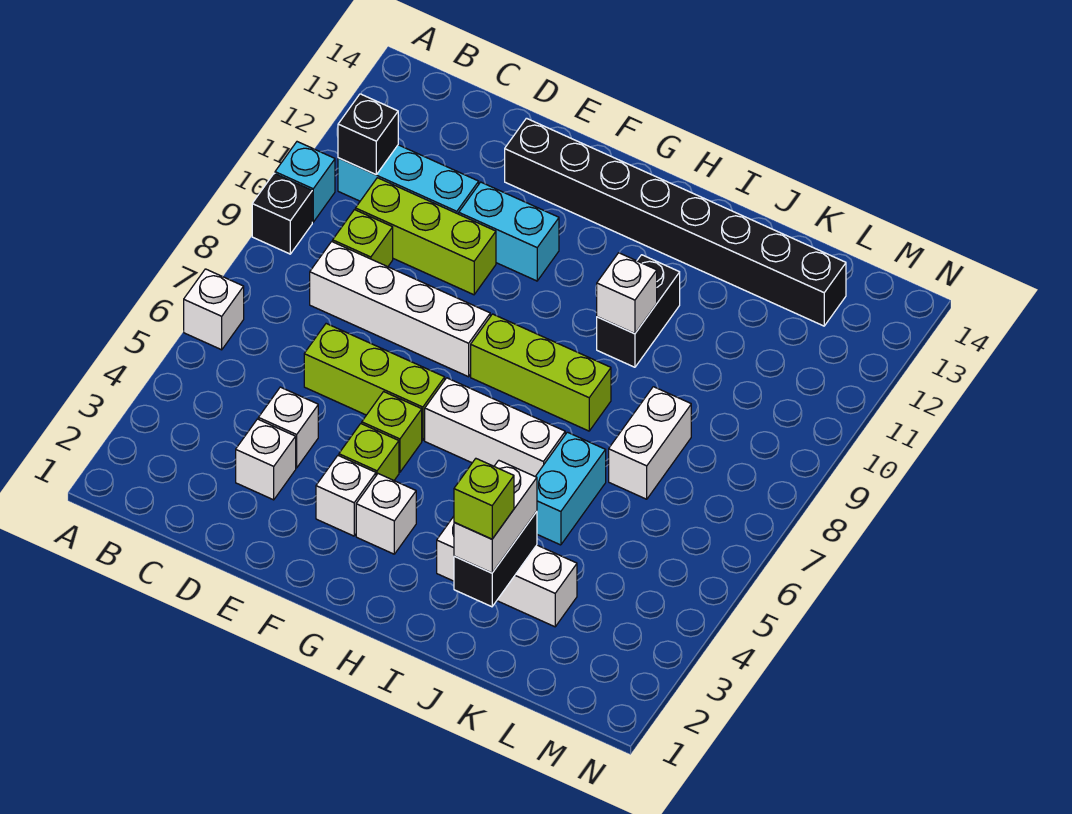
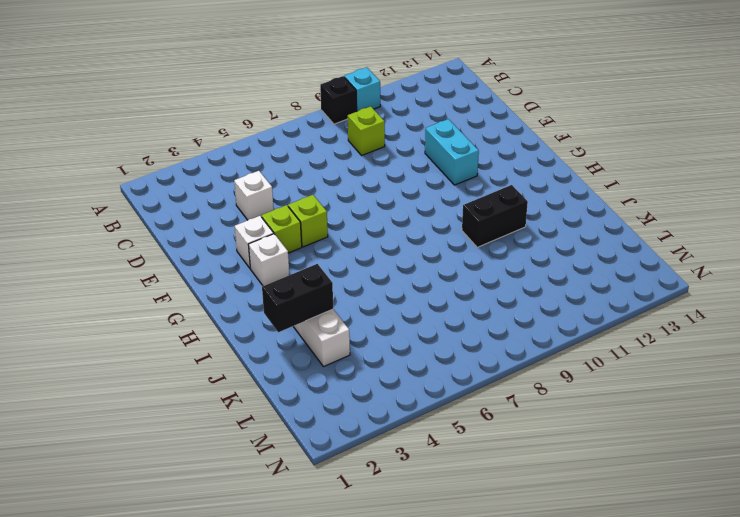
none -> white 1x1 brick [184,269,244,350]
none -> cyan 1x3 brick [338,145,479,214]
none -> white 1x4 brick [310,242,490,377]

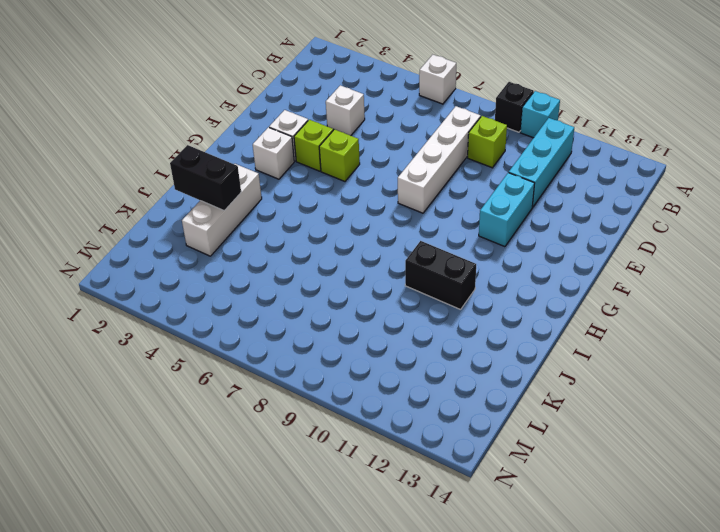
none -> lime 1x3 brick [355,178,496,295]
none -> white 1x1 brick [236,419,296,500]
none -> lime 1x3 brick [304,324,445,441]

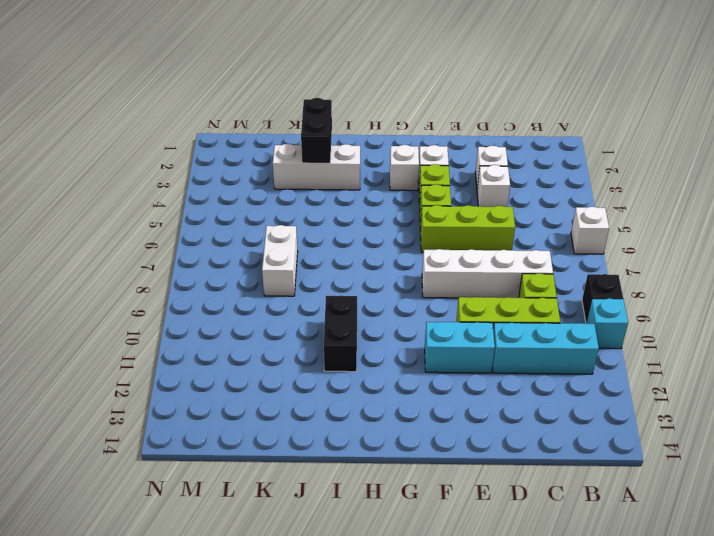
none -> black 1x8 brick [505,118,846,326]
none -> white 1x3 brick [425,378,565,476]
none -> lime 1x3 brick [471,314,611,431]

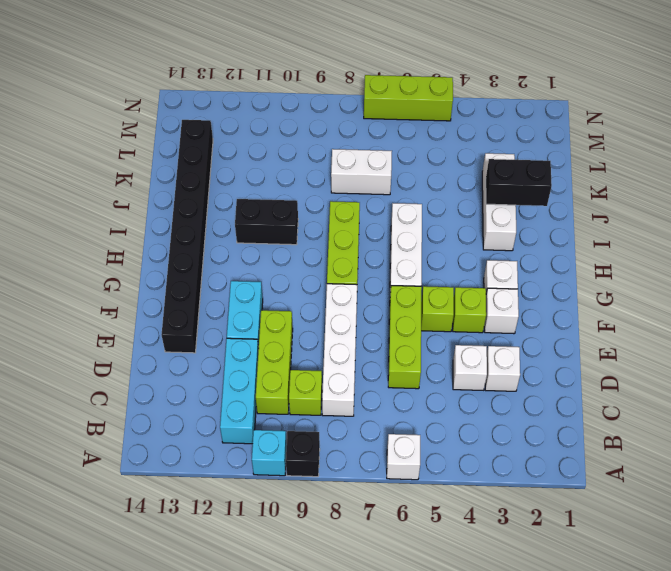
lime 1x3 brick [364,75,453,121] -> none
none -> cyan 1x2 brick [535,432,606,545]
none -> black 1x1 brick [338,94,398,175]
none -> white 1x1 brick [597,253,657,334]

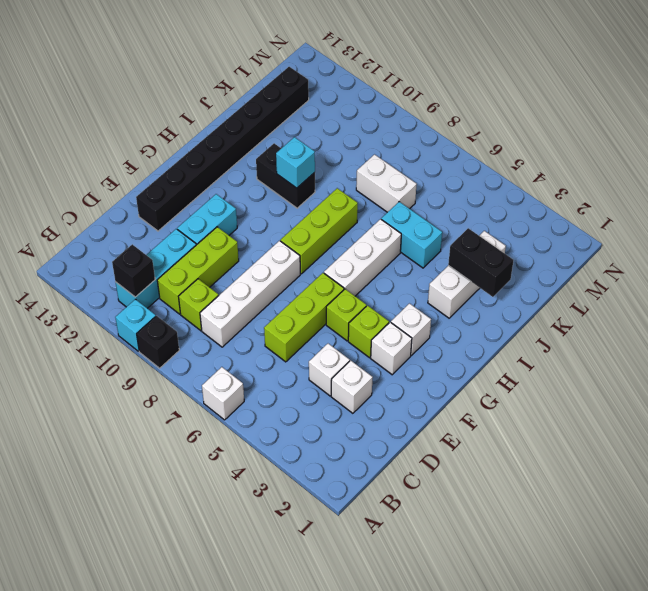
cyan 1x1 brick [276,137,315,188] -> white 1x1 brick [597,253,657,334]
none -> white 1x2 brick [454,460,537,573]
none -> lime 1x1 brick [454,459,514,539]

